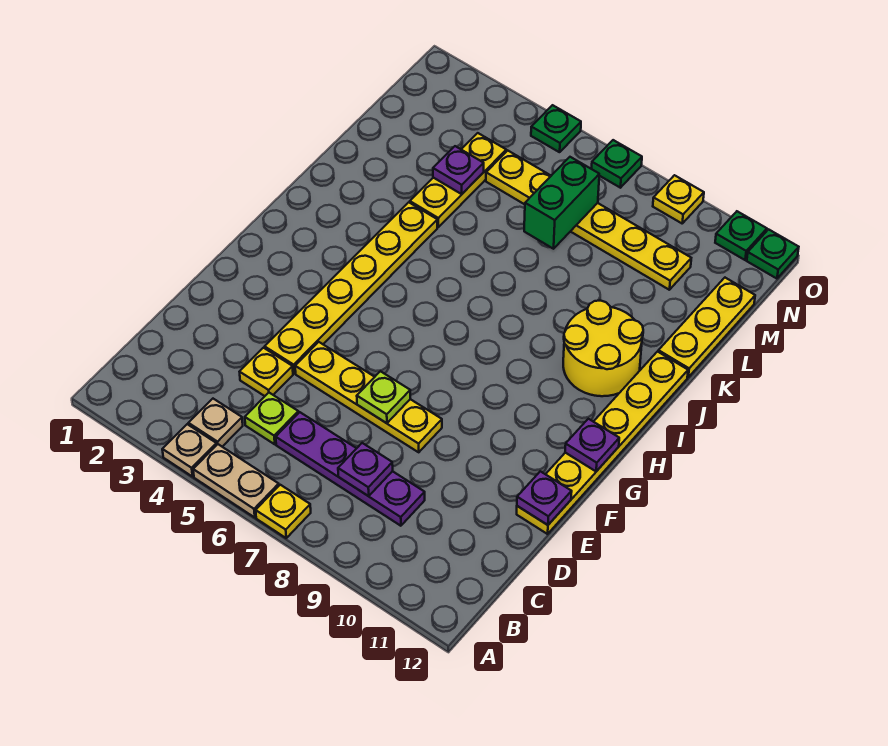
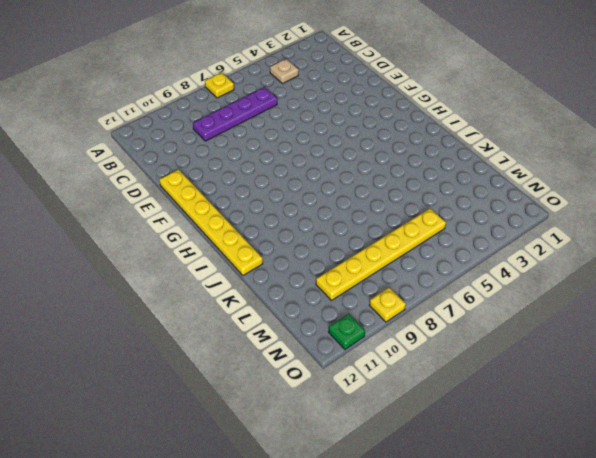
none -> tan 1x1 plate [162,424,217,477]
none -> tan 1x2 plate [193,444,279,517]
none -> lime 1x1 plate [245,393,298,444]

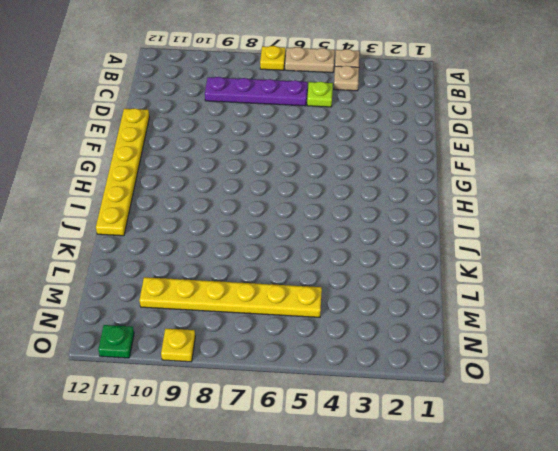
none -> yellow 1x1 plate [240,348,293,396]
none -> yellow 1x6 plate [265,202,437,373]
none -> yellow 1x4 plate [295,342,442,452]

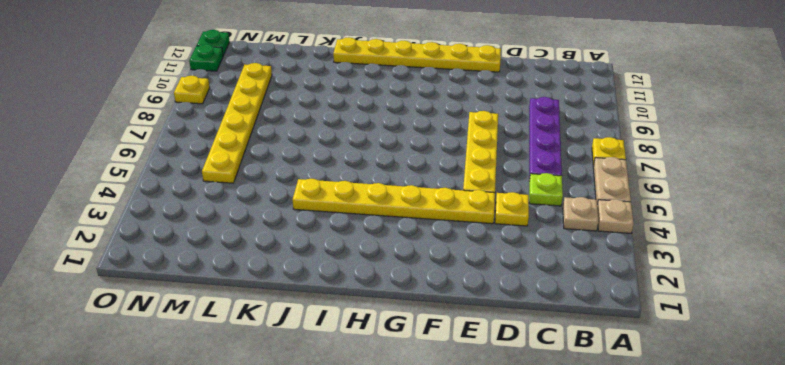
none -> yellow 2x2 round brick [563,300,643,396]
none -> yellow 1x3 plate [410,133,506,227]
none -> yellow 1x3 plate [658,278,755,377]

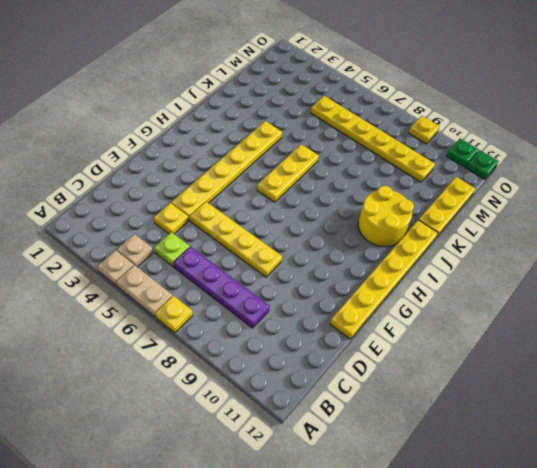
yellow 1x3 plate [257,144,319,202] -> yellow 1x3 plate moved to [410,133,506,227]
none -> green 1x1 plate [531,105,581,152]
none -> green 1x1 plate [592,140,642,188]
none -> purple 1x1 plate [338,443,393,496]

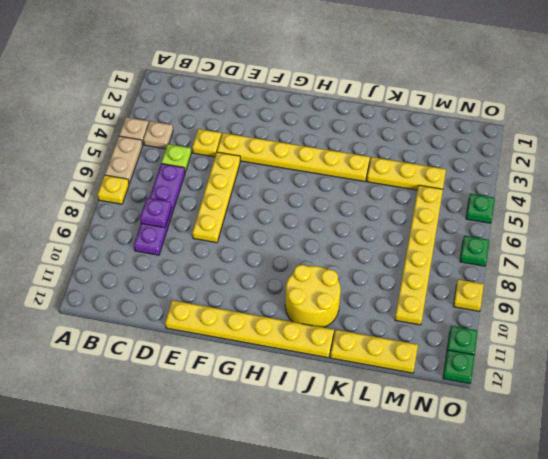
none -> lime 1x1 plate [357,371,410,423]
none -> purple 1x1 plate [517,471,572,525]
none -> purple 1x1 plate [565,419,619,471]

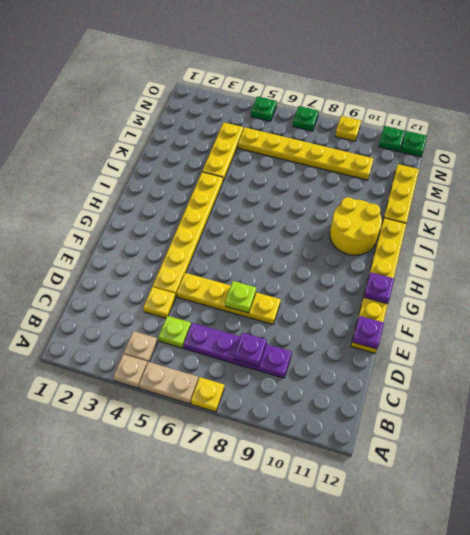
none -> purple 1x1 plate [433,146,484,194]
none -> green 1x2 brick [524,157,599,249]

